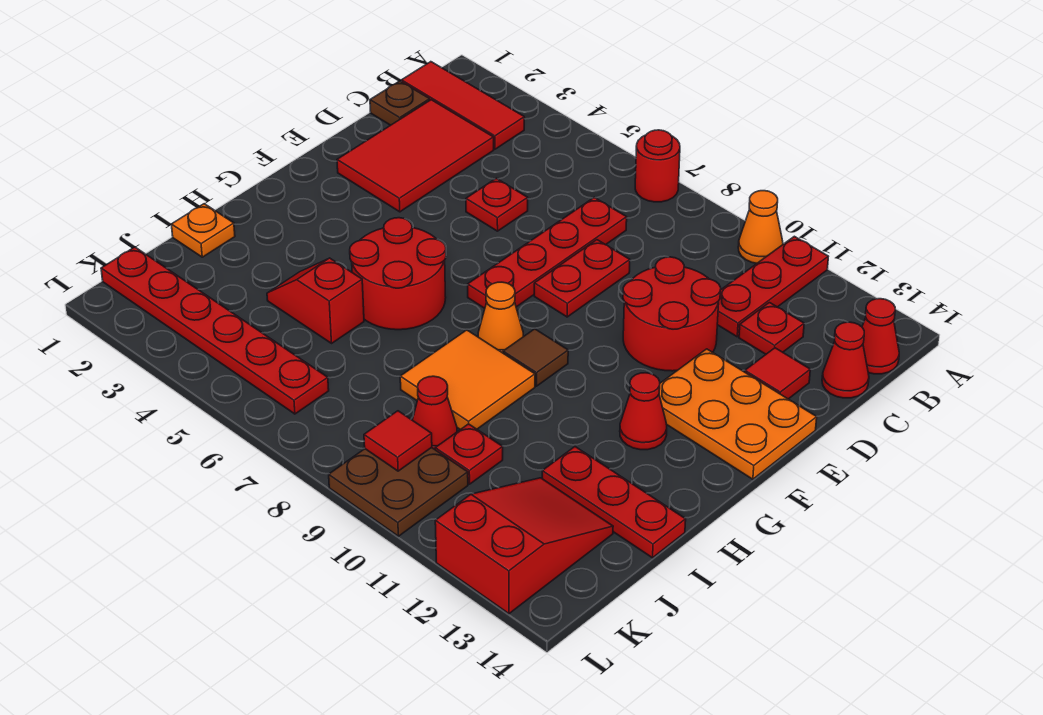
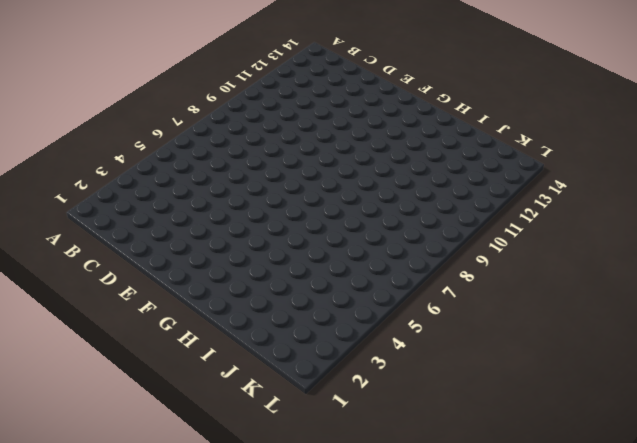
none -> red 1x1 round brick [635,130,680,202]
none -> orange 1x1 cone [738,191,783,263]
none -> red 1x3 plate [717,236,828,337]

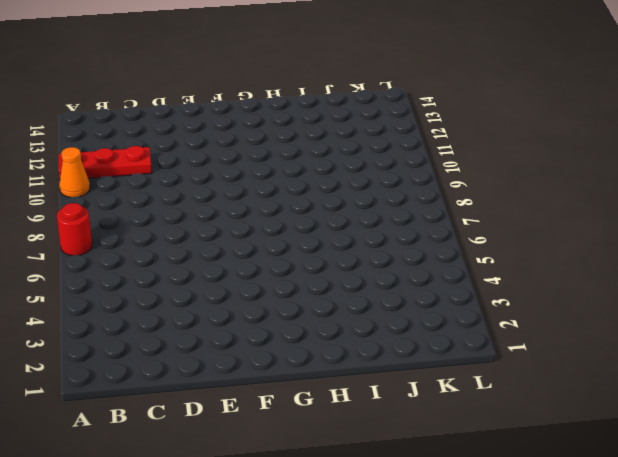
none -> red 1x3 tile [401,62,524,149]
none -> red 1x1 cone [862,299,899,374]
none -> brown 1x1 plate [370,81,430,125]

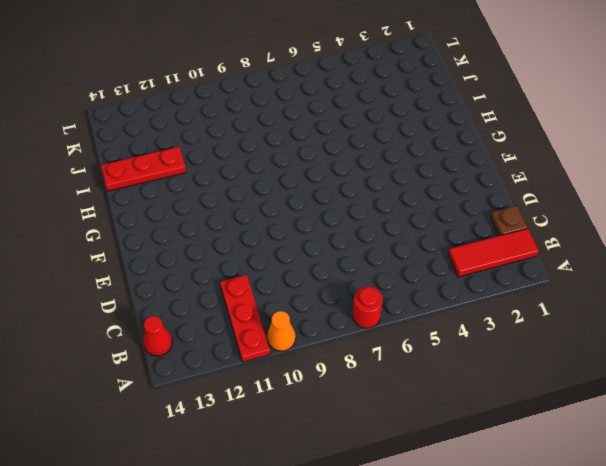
none -> red 2x3 tile [337,100,494,212]
none -> red 1x4 plate [468,197,627,308]
none -> red 1x1 plate [739,303,804,354]

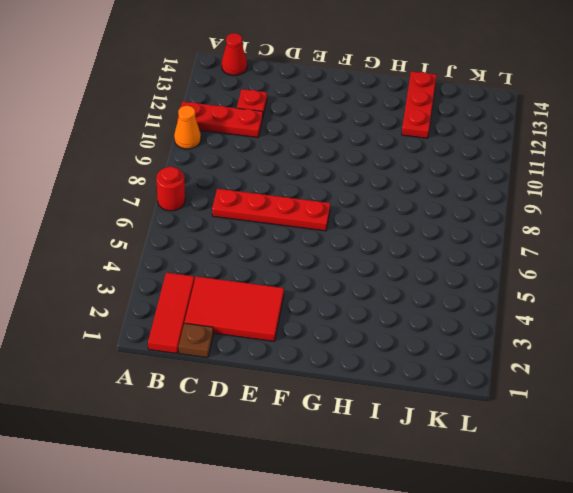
none -> red 1x1 cone [822,322,869,398]
none -> red 1x1 plate [466,178,528,231]
none -> red 1x2 plate [534,240,630,317]

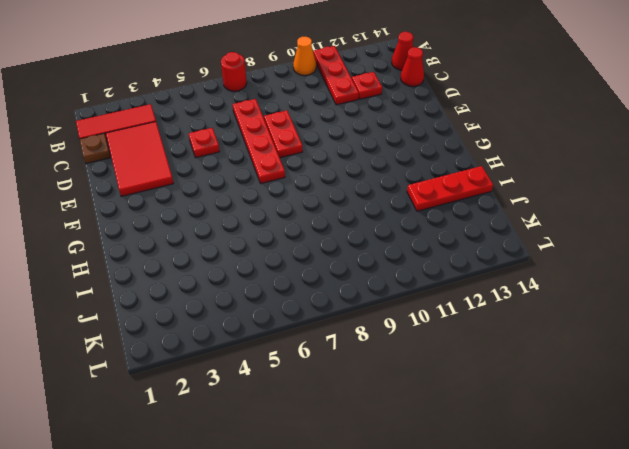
none -> red 2x2 round brick [623,257,721,371]
none -> red 1x1 tile [745,348,810,399]
none -> orange 2x3 plate [659,349,817,479]

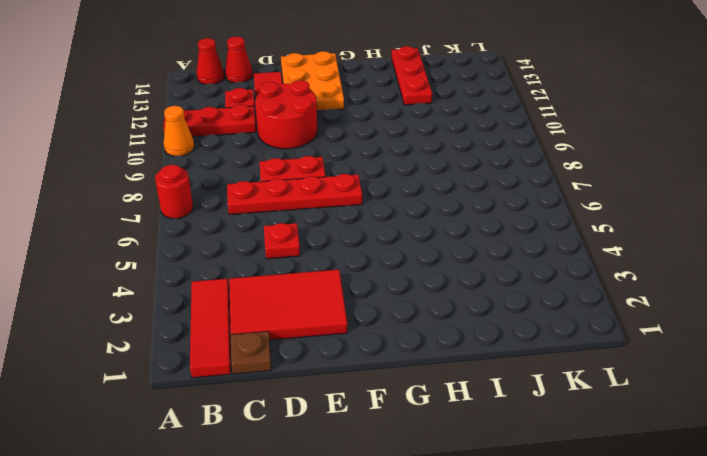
none -> red 2x2 round brick [350,218,446,330]
none -> orange 1x1 cone [478,282,523,353]
none -> brown 1x1 tile [503,329,568,386]

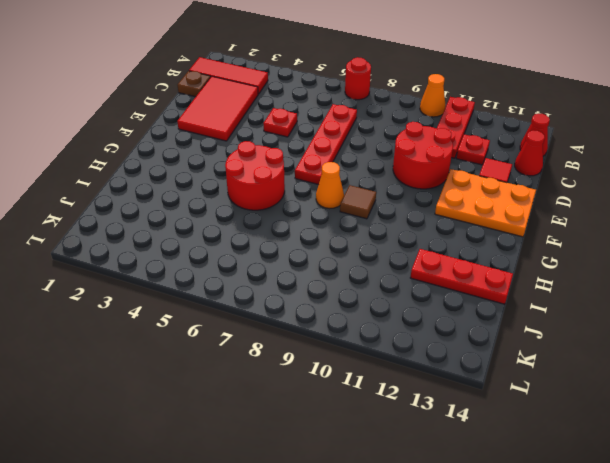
none -> red 1x2 plate [534,240,630,317]
none -> red 1x1 cone [620,373,667,450]
none -> orange 2x2 tile [400,330,535,430]

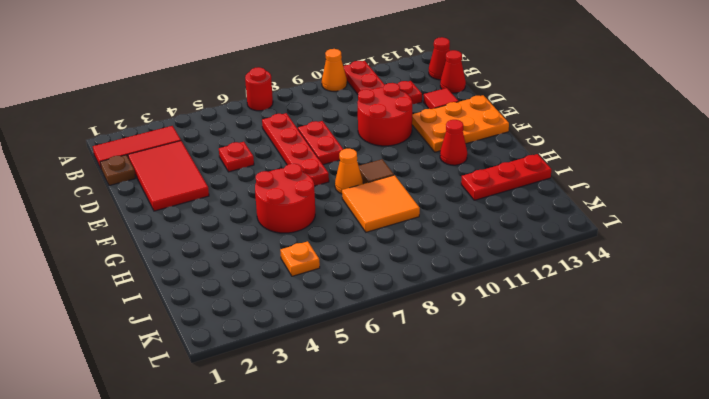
orange 1x1 plate [280,241,320,276] -> orange 1x1 plate moved to [171,204,235,257]
none -> red 1x2 slope [267,258,364,343]
none -> red 1x1 cone [413,376,457,449]
none -> red 1x1 plate [435,424,503,484]

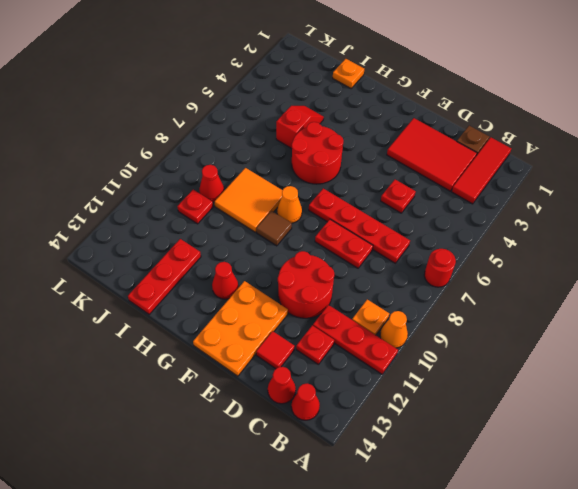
orange 1x1 plate [352,300,389,335] -> none
none -> red 2x3 slope [435,478,613,614]
none -> red 1x6 plate [101,247,329,414]
none -> brown 2x2 plate [329,448,468,536]

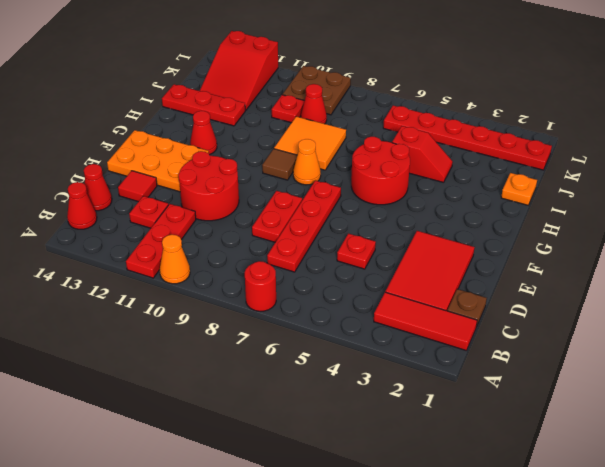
none -> red 1x1 tile [364,411,432,471]

